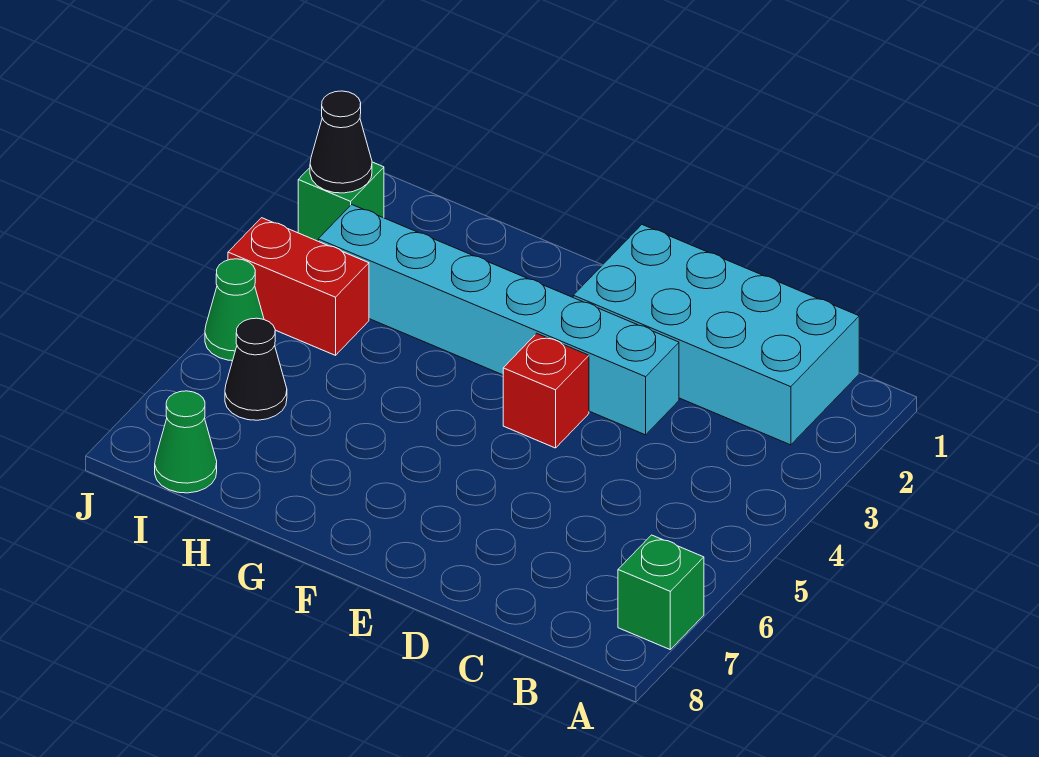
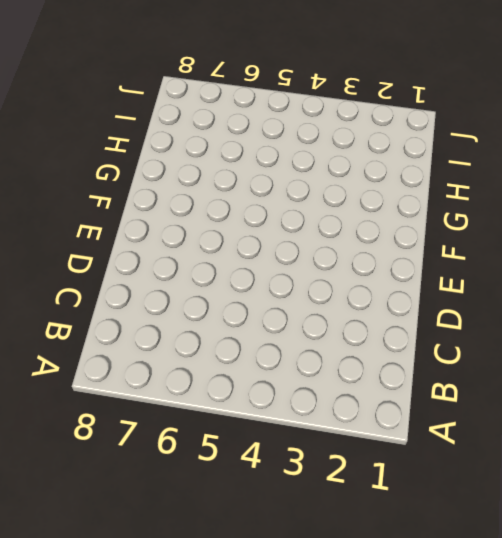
none -> green 1x1 brick [618,535,704,649]
none -> cyan 2x4 brick [573,225,859,445]

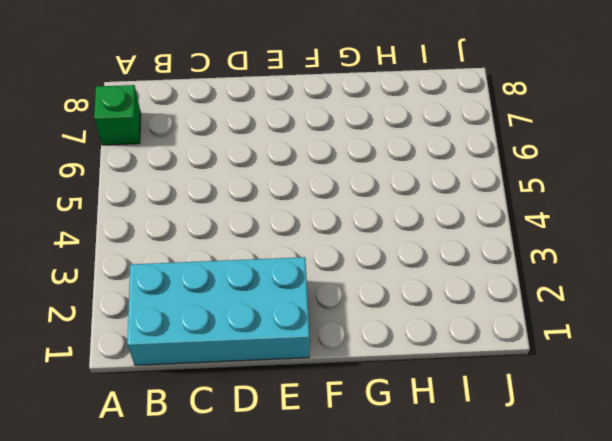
none -> cyan 1x6 brick [318,205,679,435]
none -> red 1x1 brick [503,333,589,448]

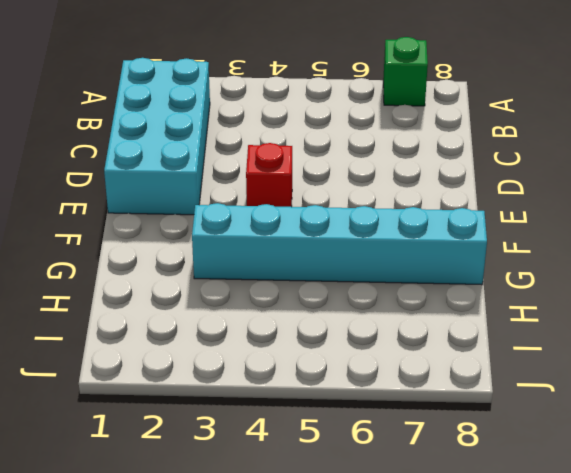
cyan 1x6 brick [192,203,487,285] -> cyan 1x6 brick turned to [318,205,679,435]
none -> red 1x2 brick [228,218,369,355]
none -> black 1x1 cone [225,318,287,420]

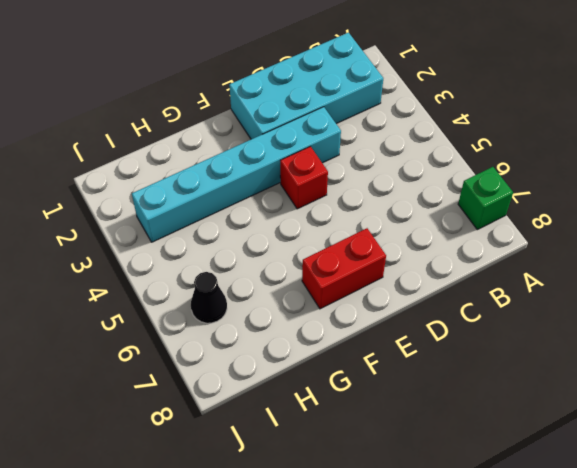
red 1x2 brick [302,228,386,309] -> red 1x2 brick moved to [228,218,369,355]
none -> green 1x1 cone [155,391,217,493]
none -> green 1x1 brick [298,162,384,241]

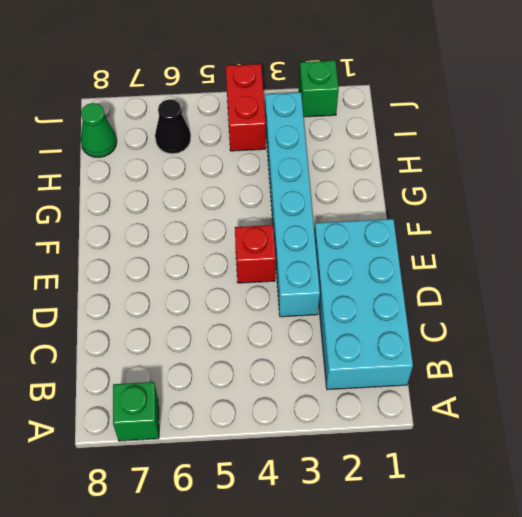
none -> green 1x1 cone [205,259,264,361]
none -> black 1x1 cone [310,91,372,193]

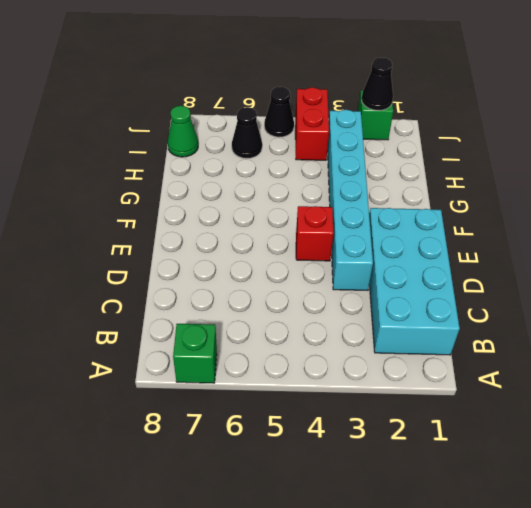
black 1x1 cone [264,87,294,137] -> green 1x1 cone [205,259,264,361]

